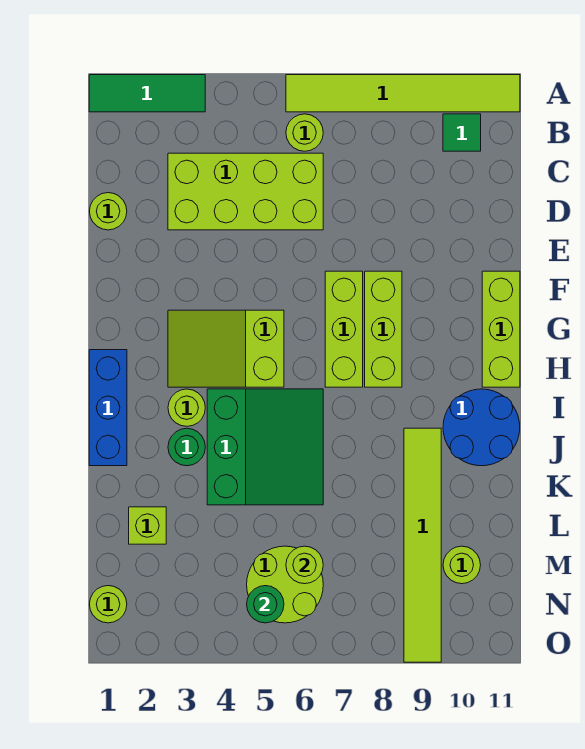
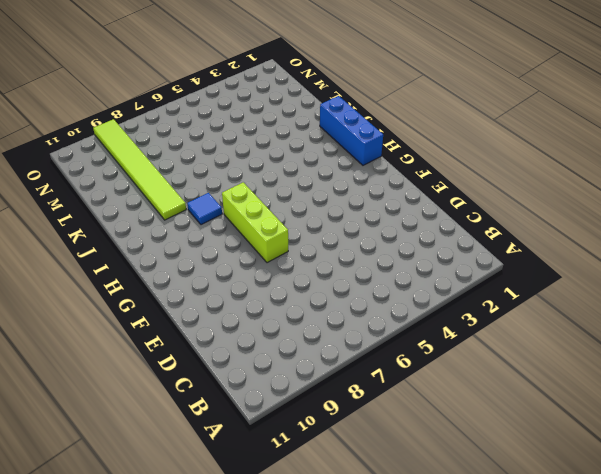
blue 1x1 tile [187,193,222,225] -> none
none -> green 1x3 tile [89,75,205,112]
none -> lime 1x6 tile [286,75,520,112]
none -> lime 1x1 round brick [286,114,323,151]

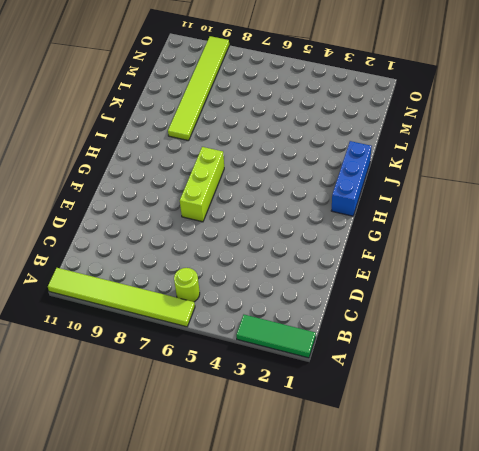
none -> green 1x1 tile [443,114,481,151]
none -> lime 2x4 brick [168,153,323,230]
none -> lime 1x1 round brick [90,193,127,230]

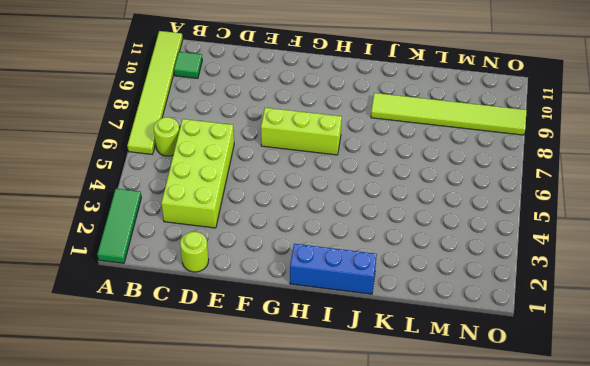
none -> lime 1x3 brick [365,271,402,387]
none -> lime 1x3 brick [482,271,520,387]
none -> lime 2x3 slope [168,310,284,387]

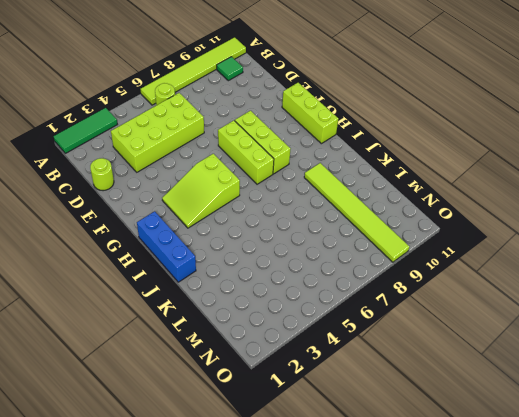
none -> lime 1x1 round brick [168,389,205,426]
none -> green 3x3 slope [207,389,323,505]
none -> blue 2x2 round brick [443,389,520,466]

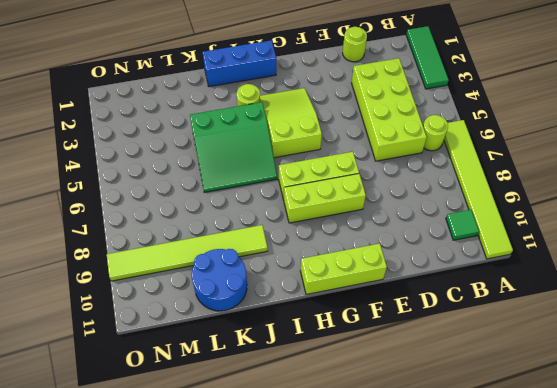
blue 2x2 round brick [192,249,247,311] -> blue 2x2 round brick moved to [443,389,520,466]
none -> green 1x1 round brick [168,428,205,466]
none -> lime 1x1 brick [129,507,166,544]
none -> lime 2x2 round brick [247,546,323,623]

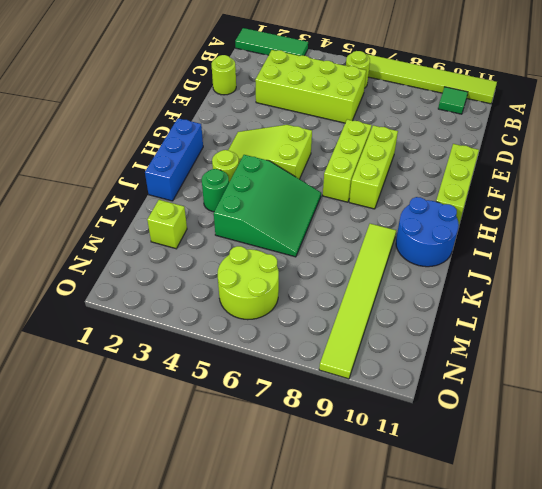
none -> lime 1x1 round brick [443,546,480,584]
none -> lime 1x1 round brick [90,586,127,623]
none -> lime 1x1 round brick [286,546,323,584]

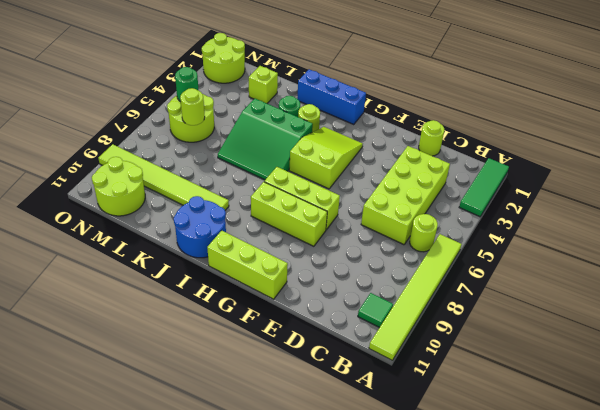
lime 2x2 round brick [92,157,145,216] -> lime 1x1 round brick [443,546,480,584]
lime 2x2 round brick [202,33,245,83] -> lime 1x1 round brick [90,586,127,623]

